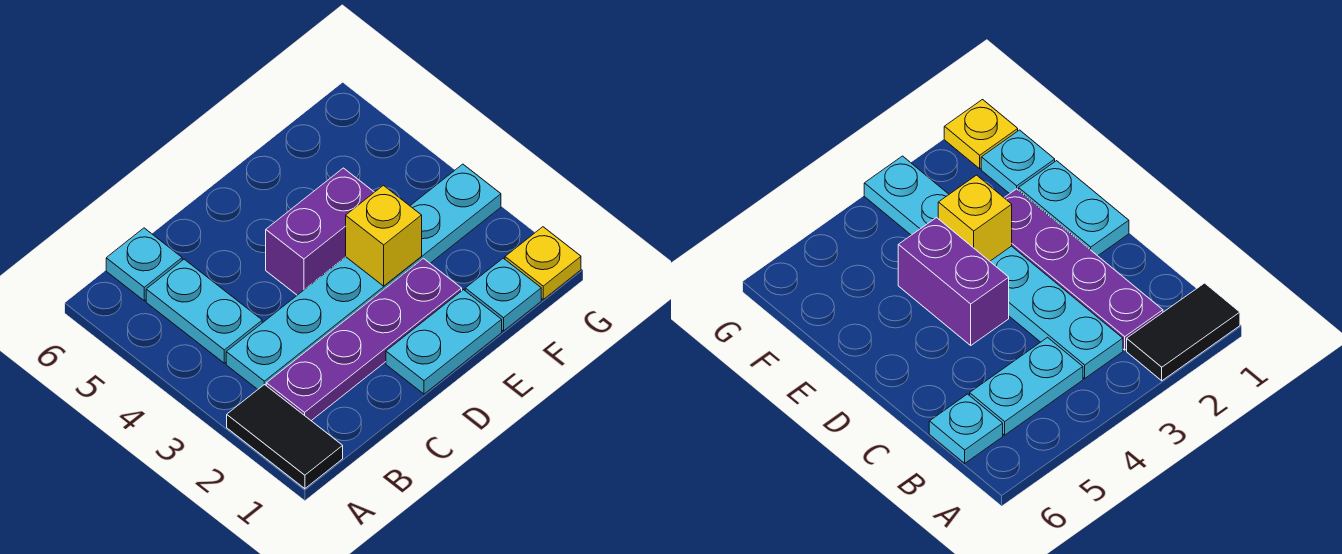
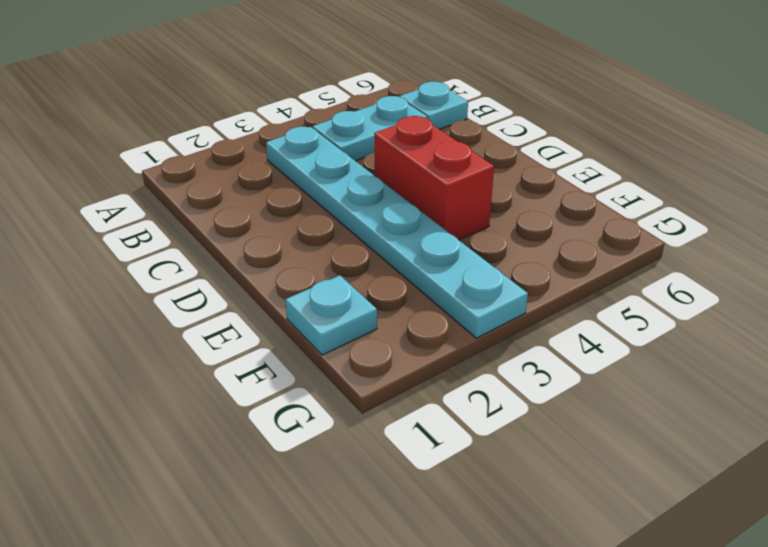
red 1x2 brick [374,116,494,240] -> purple 1x2 brick [266,168,374,295]
none -> black 1x2 tile [227,384,343,489]
none -> purple 1x4 plate [266,258,462,421]

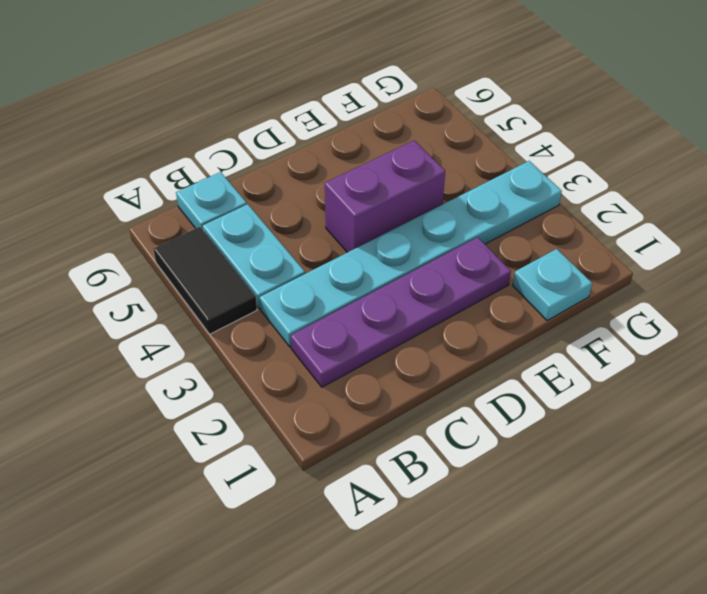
black 1x2 tile [153,227,257,334] -> black 1x2 tile moved to [227,384,343,489]
none -> cyan 1x2 plate [386,290,502,394]
none -> yellow 1x1 plate [505,227,581,299]

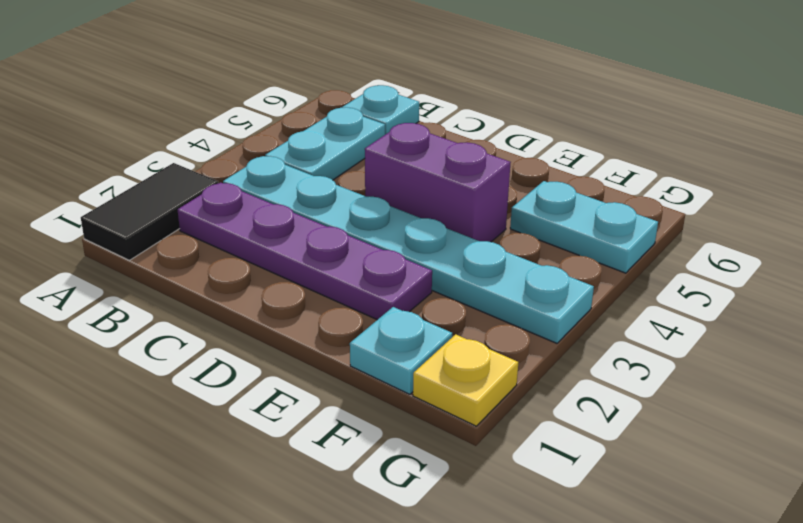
cyan 1x2 plate [510,181,658,273] -> cyan 1x2 plate moved to [386,290,502,394]
none -> yellow 1x1 brick [346,185,422,286]

